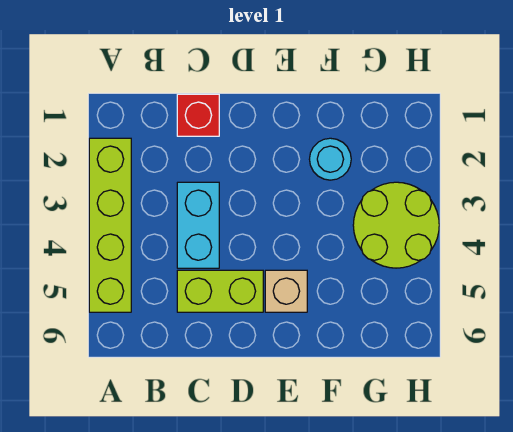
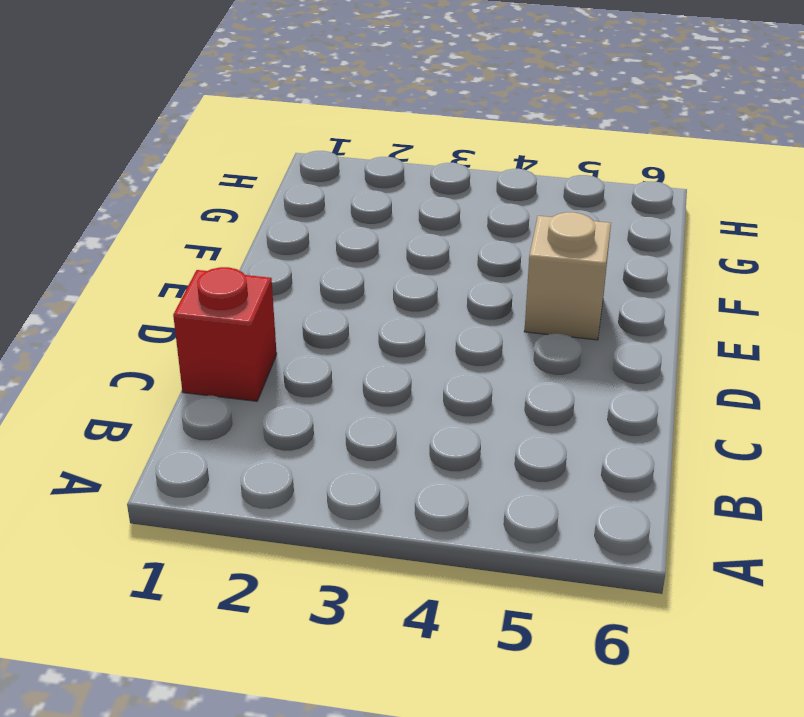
none -> lime 1x4 brick [89,138,131,312]
none -> cyan 1x2 brick [177,182,219,268]

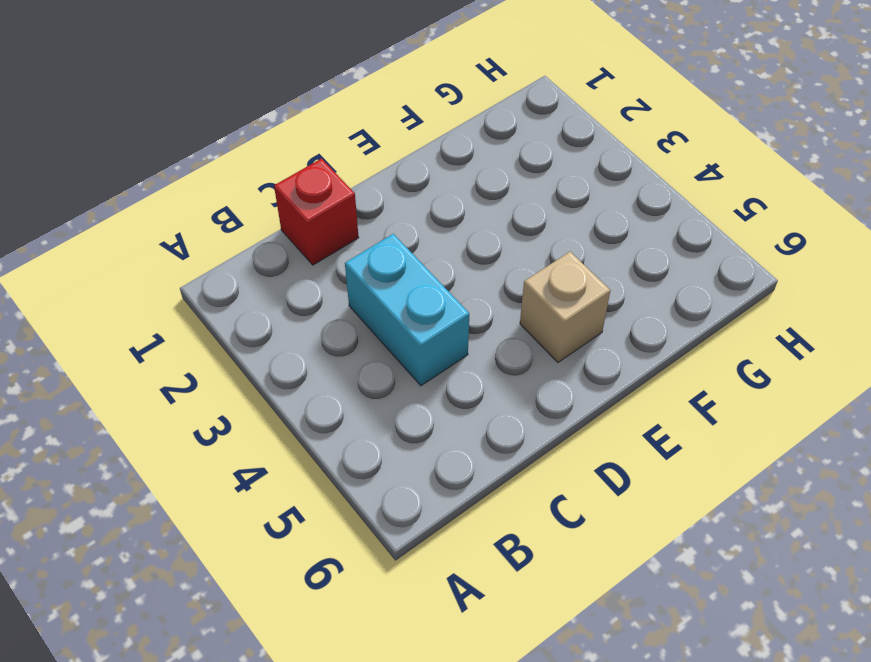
none -> lime 1x4 brick [89,138,131,312]
none -> lime 1x2 brick [177,270,263,312]

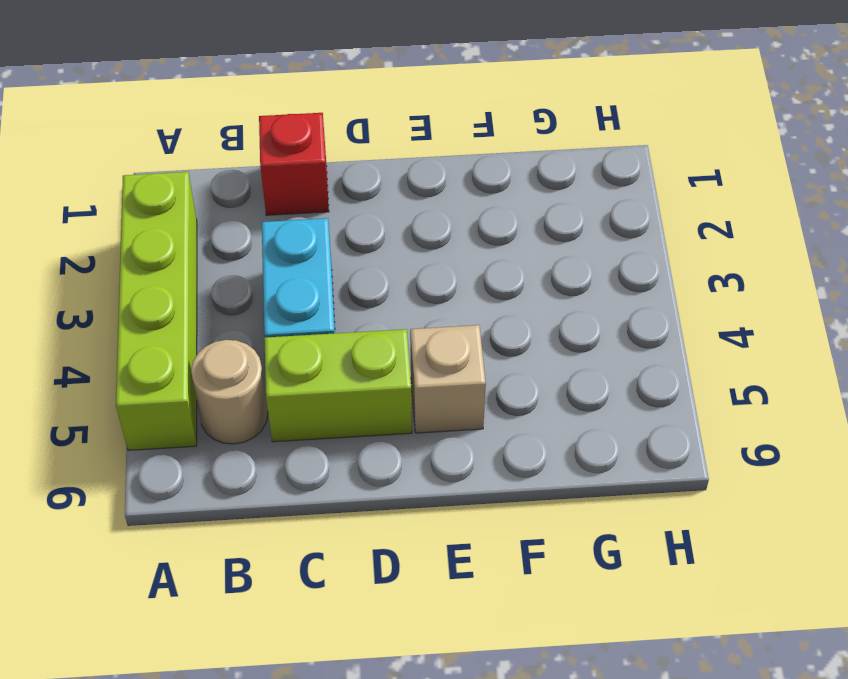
tan 1x1 round brick [191,340,268,444] -> none
none -> cyan 1x1 round brick [309,138,351,180]
none -> lime 2x2 round brick [353,182,439,268]

